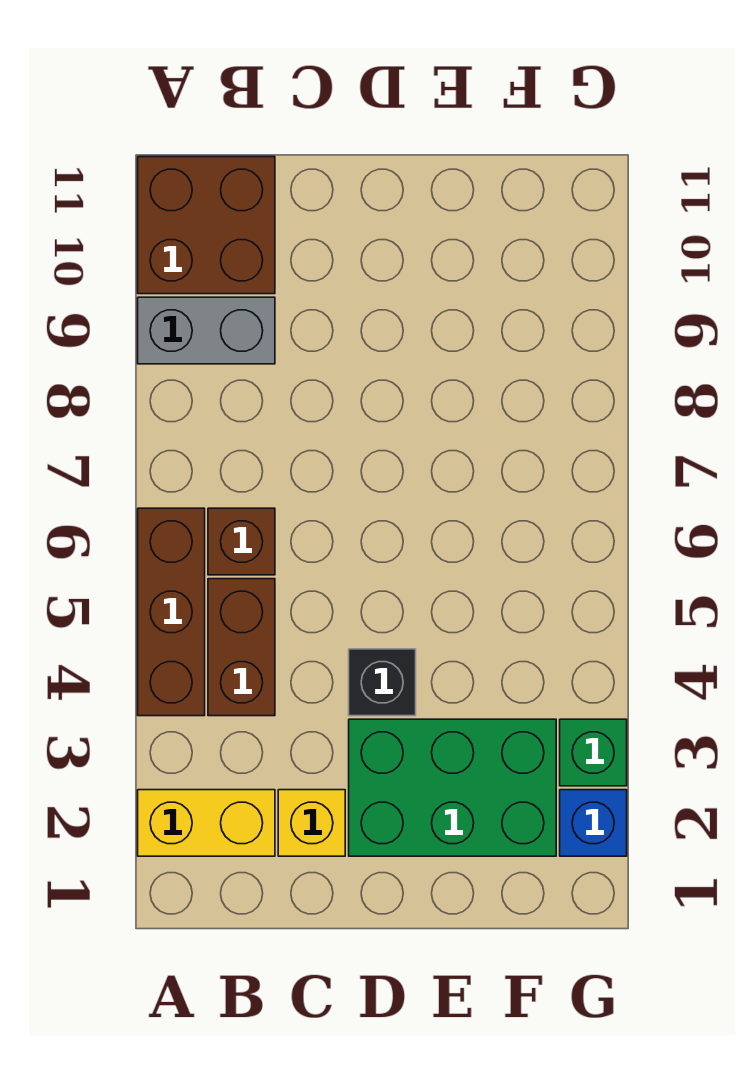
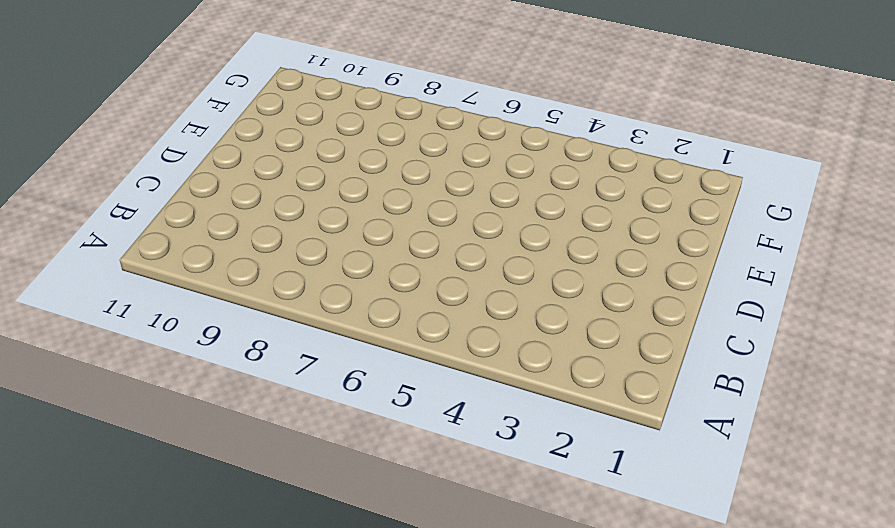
none -> yellow 1x2 brick [138,790,275,856]
none -> brown 1x3 brick [138,508,205,716]

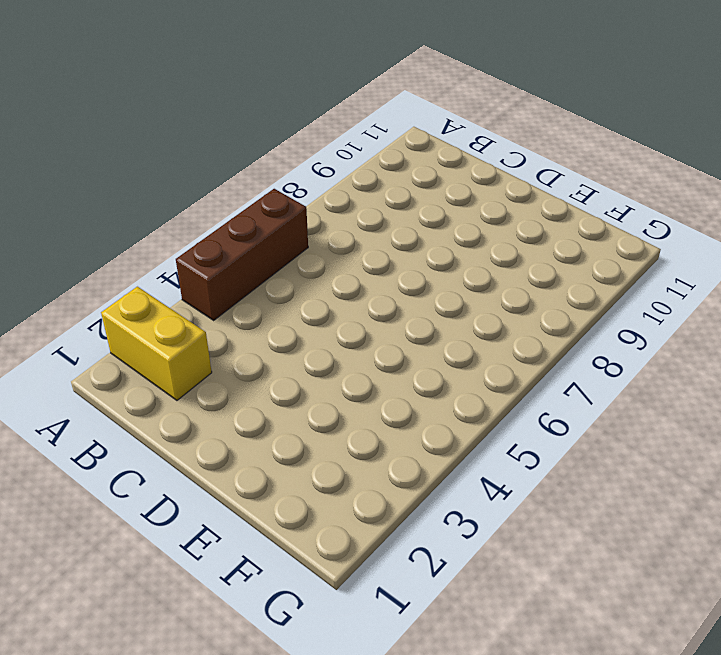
none -> grey 1x2 brick [138,297,275,364]
none -> brown 2x2 brick [138,157,275,294]

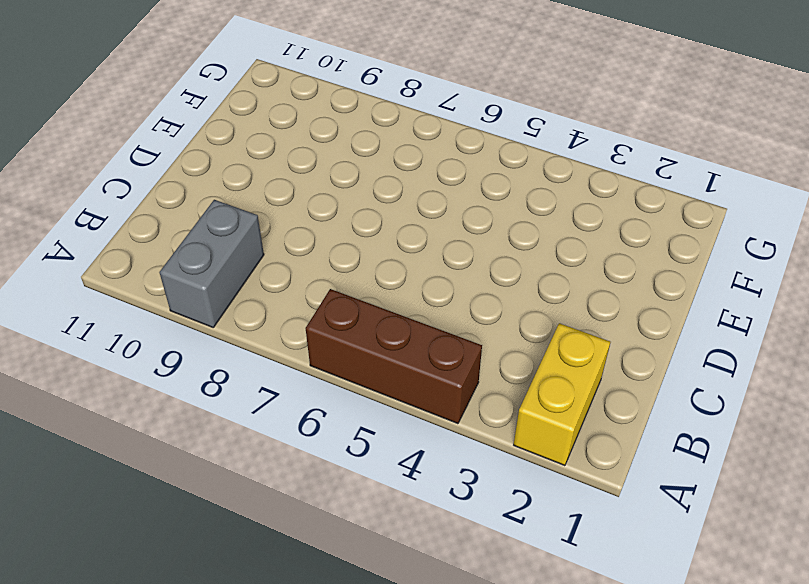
none -> brown 2x2 brick [138,157,275,294]
none -> brown 1x2 brick [208,579,275,716]

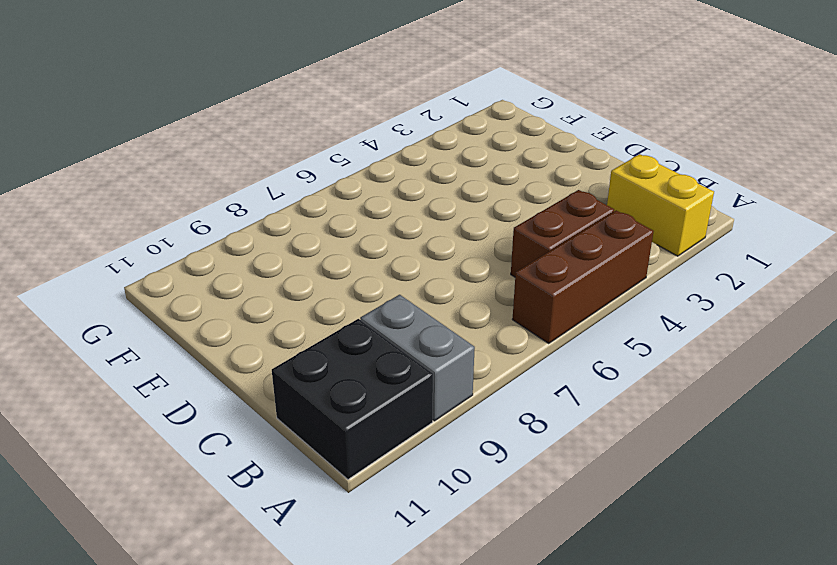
black 2x2 brick [272,319,433,479] -> brown 2x2 brick [138,157,275,294]
none -> brown 1x1 brick [208,508,275,575]
none -> yellow 1x1 brick [278,790,345,856]

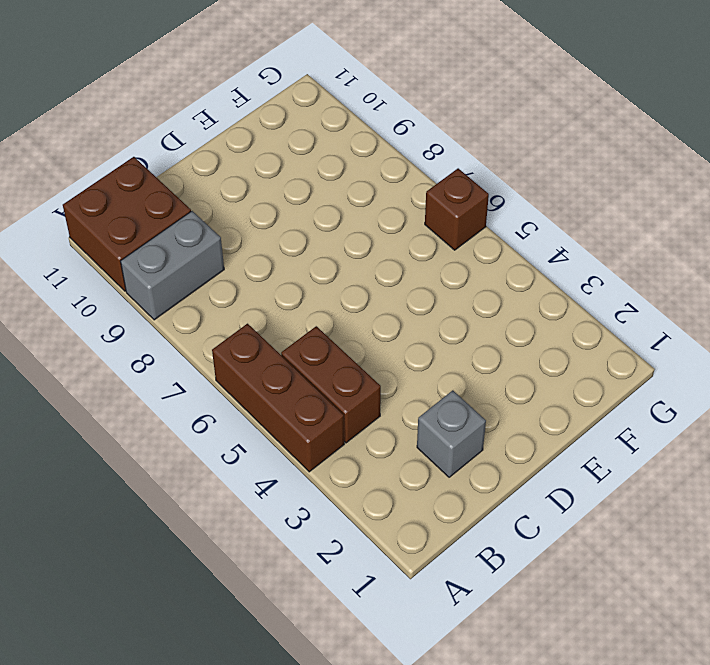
grey 1x1 brick [417,390,486,477] -> yellow 1x1 brick [278,790,345,856]
brown 1x1 brick [425,168,489,250] -> brown 1x1 brick moved to [208,508,275,575]
none -> yellow 1x2 brick [138,790,275,856]
none -> green 2x3 brick [349,719,556,856]

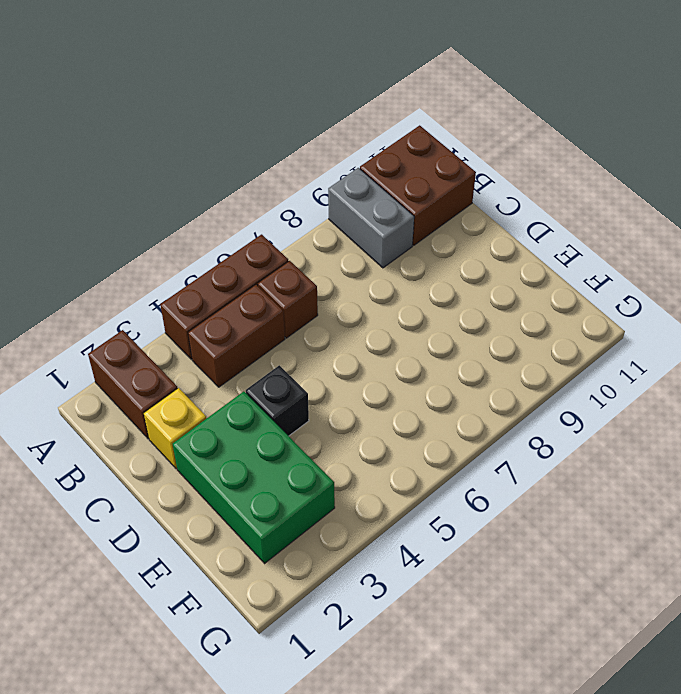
brown 1x2 brick [88,330,178,439] -> yellow 1x2 brick [138,790,275,856]
none -> blue 1x1 brick [560,790,627,856]
none -> green 1x1 brick [560,719,627,786]

